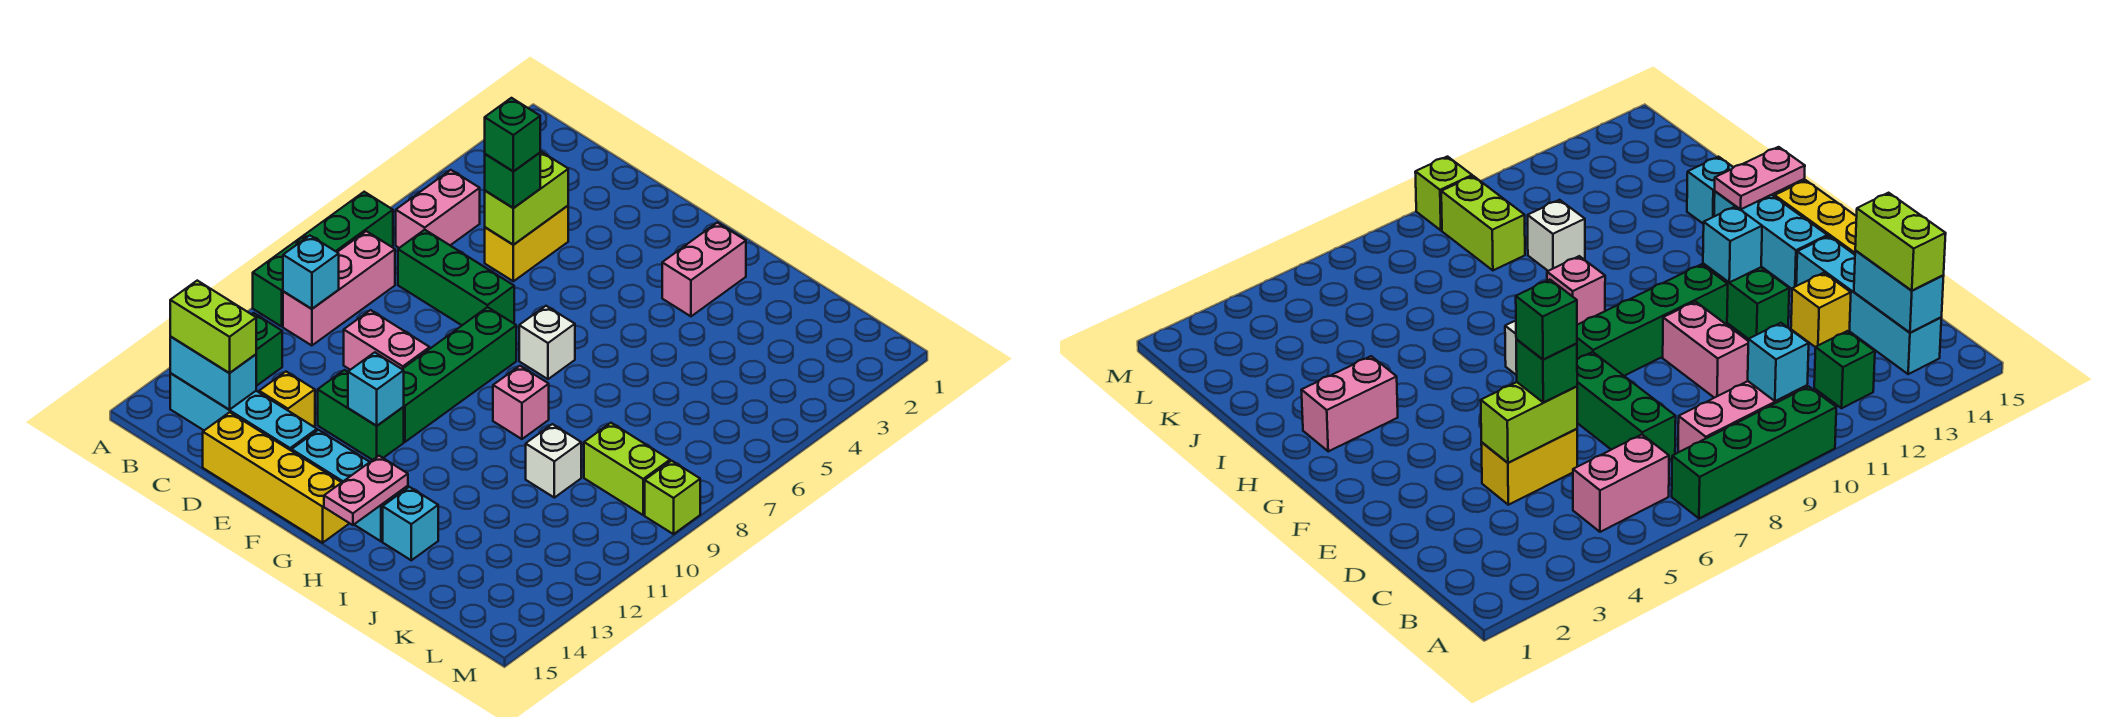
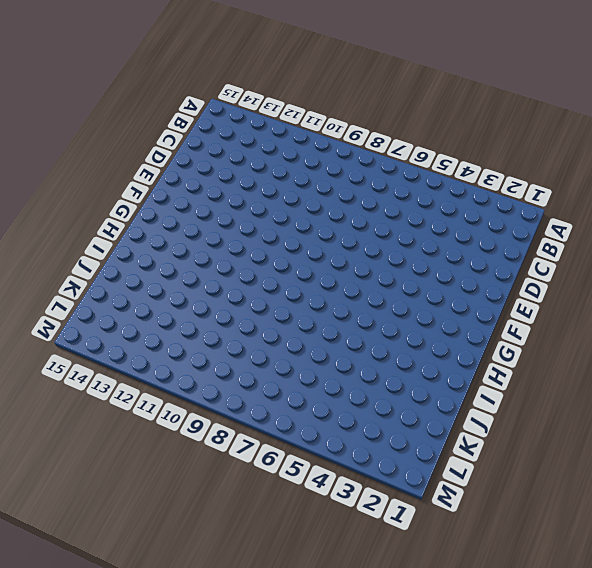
none -> green 1x4 brick [253,192,393,326]
none -> pink 1x2 brick [396,170,480,248]
none -> pink 1x3 brick [283,231,395,346]

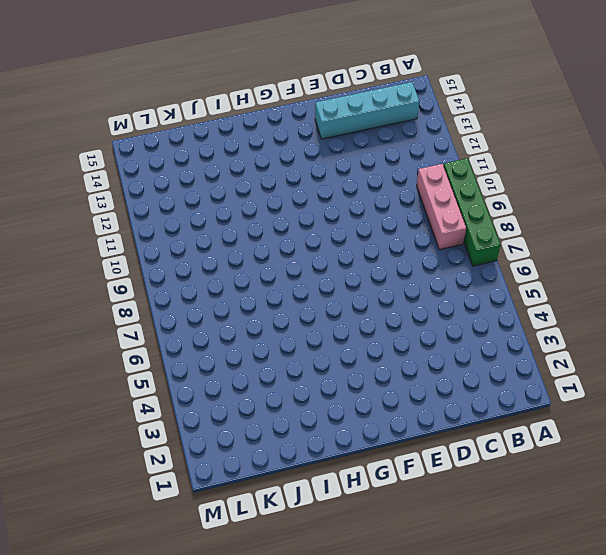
none -> pink 1x2 brick [396,170,480,248]
none -> green 1x1 brick [252,313,282,386]
none -> green 1x3 brick [398,230,514,325]

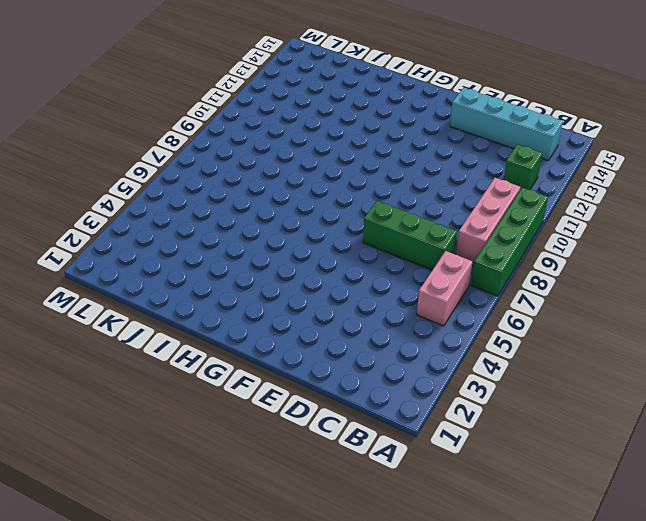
none -> yellow 1x2 brick [485,206,568,281]
none -> pink 1x2 brick [344,310,430,370]
none -> yellow 1x1 brick [259,372,315,427]

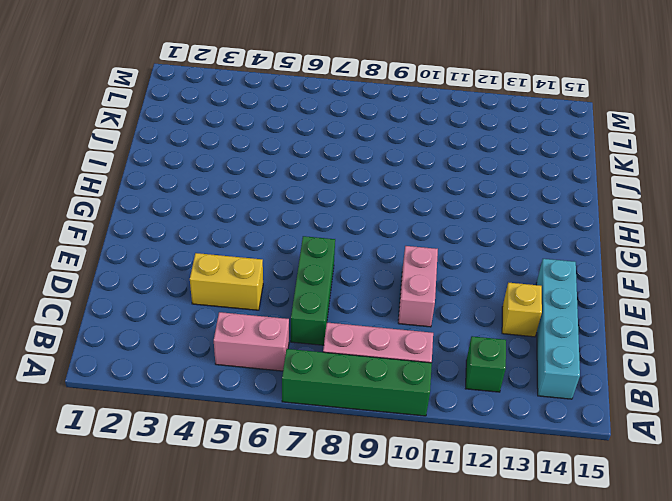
none -> yellow 1x4 brick [203,412,349,543]
none -> green 1x2 brick [318,370,404,460]
none -> green 1x4 brick [402,307,516,442]

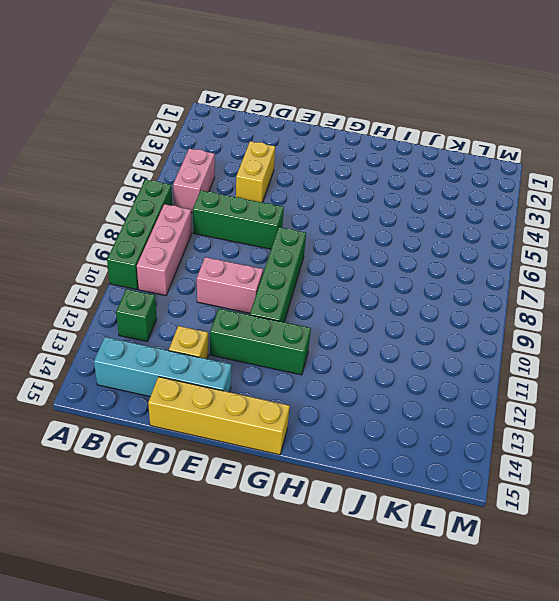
green 1x3 brick [210,309,311,375] -> green 1x2 brick [318,370,404,460]
none -> cyan 1x3 brick [292,430,408,541]
none -> white 1x1 brick [519,306,575,379]
none -> pink 1x2 brick [662,223,746,316]

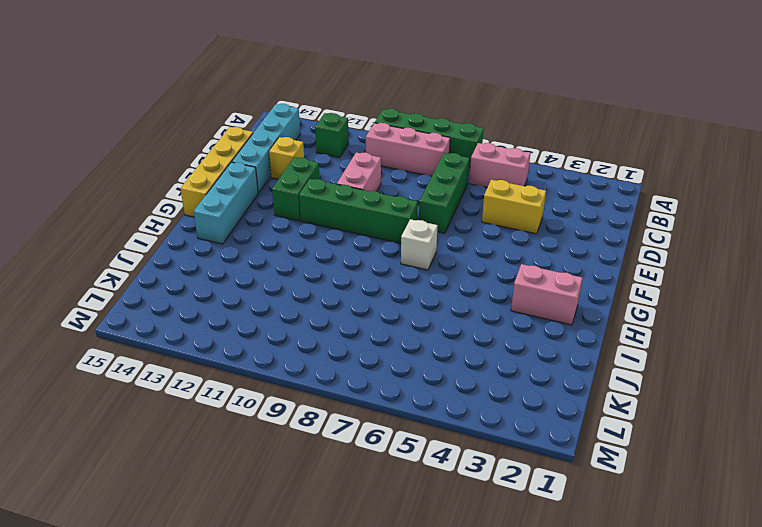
none -> pink 1x1 brick [493,366,549,439]
none -> cyan 1x1 brick [383,487,438,560]
none -> white 1x1 brick [526,424,581,498]

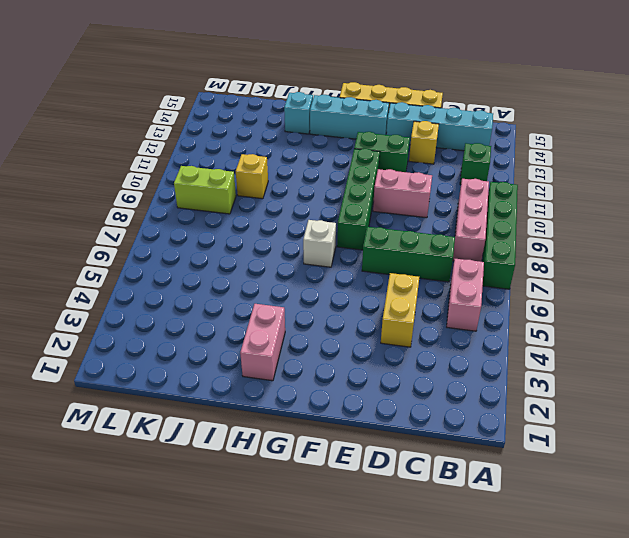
yellow 1x1 brick [236,154,268,199] -> white 1x1 brick [526,424,581,498]
none -> pink 1x1 brick [493,366,549,439]
none -> lime 1x1 brick [645,461,700,534]
none -> cyan 1x1 brick [283,236,339,309]

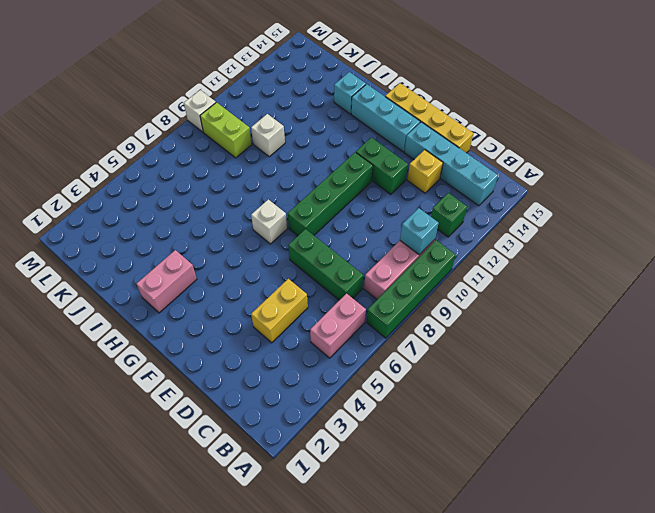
white 1x1 brick [184,90,216,132] -> lime 1x1 brick [645,461,700,534]
none -> pink 1x2 brick [344,310,430,370]
none -> pink 1x1 brick [493,366,549,439]
none -> cyan 1x2 brick [170,337,256,410]

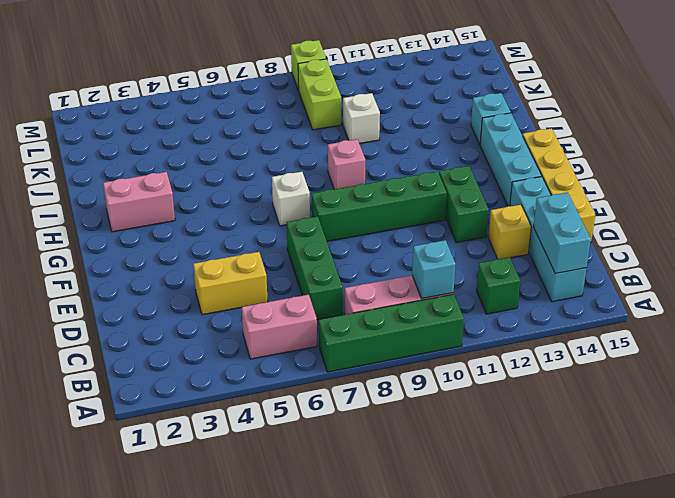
none -> pink 1x2 brick [344,310,430,370]
none -> lime 1x2 brick [485,151,568,245]
none -> cyan 1x1 brick [348,352,404,426]

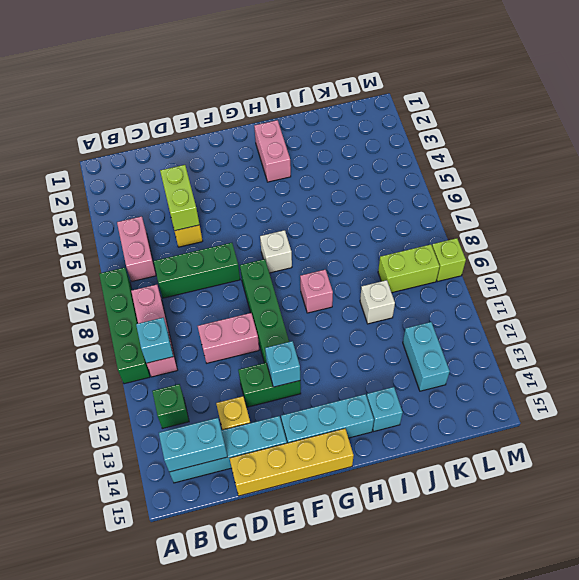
cyan 1x2 brick [403,322,450,391] -> none
none -> pink 1x2 plate [324,456,408,525]
none -> lime 1x2 brick [170,281,256,373]
none -> green 1x1 brick [485,153,540,208]

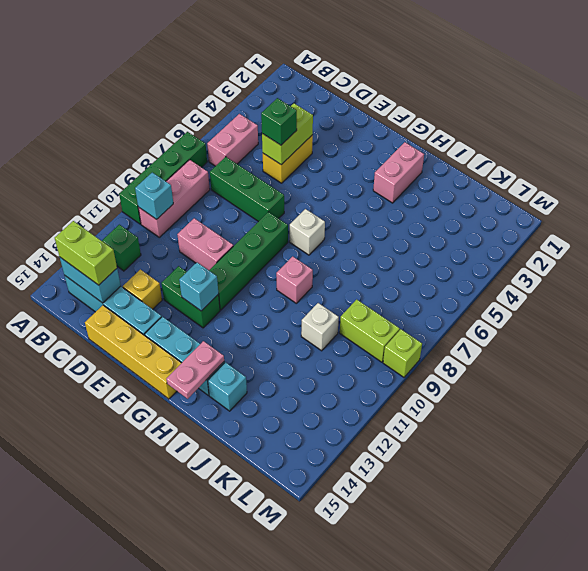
none -> green 1x1 brick [485,98,540,172]

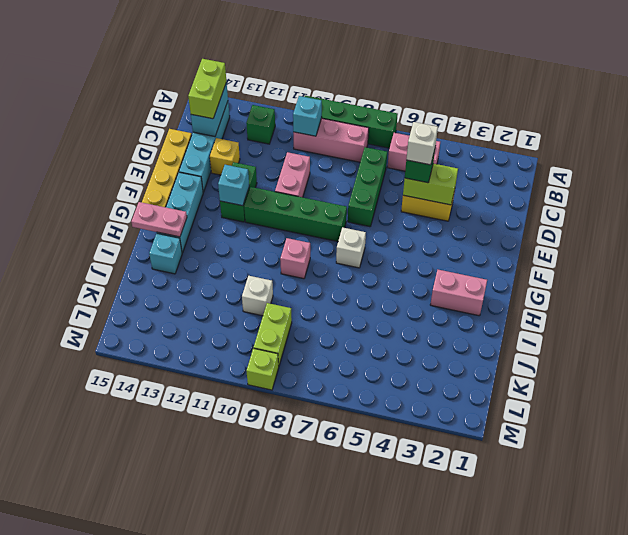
white 1x1 brick [406,122,438,165] -> green 1x1 brick [485,98,540,172]

